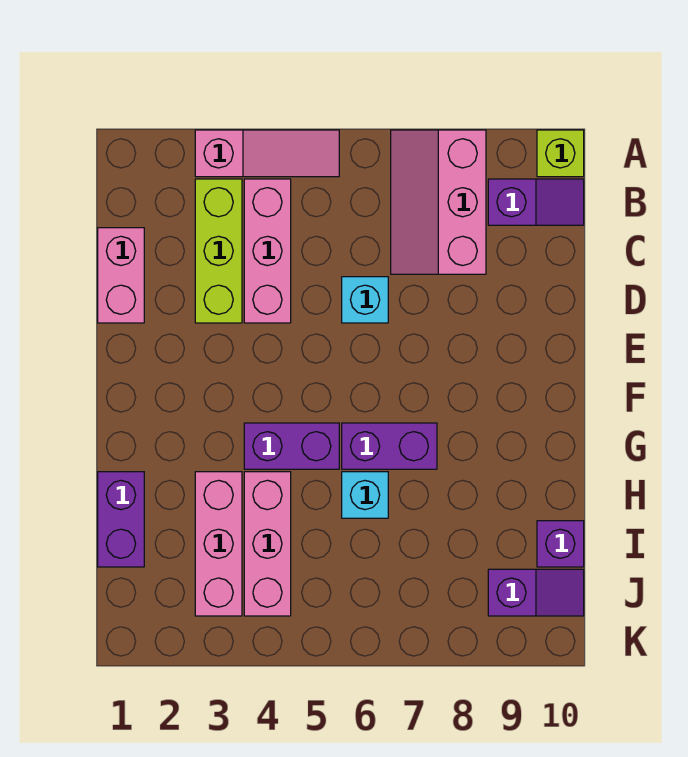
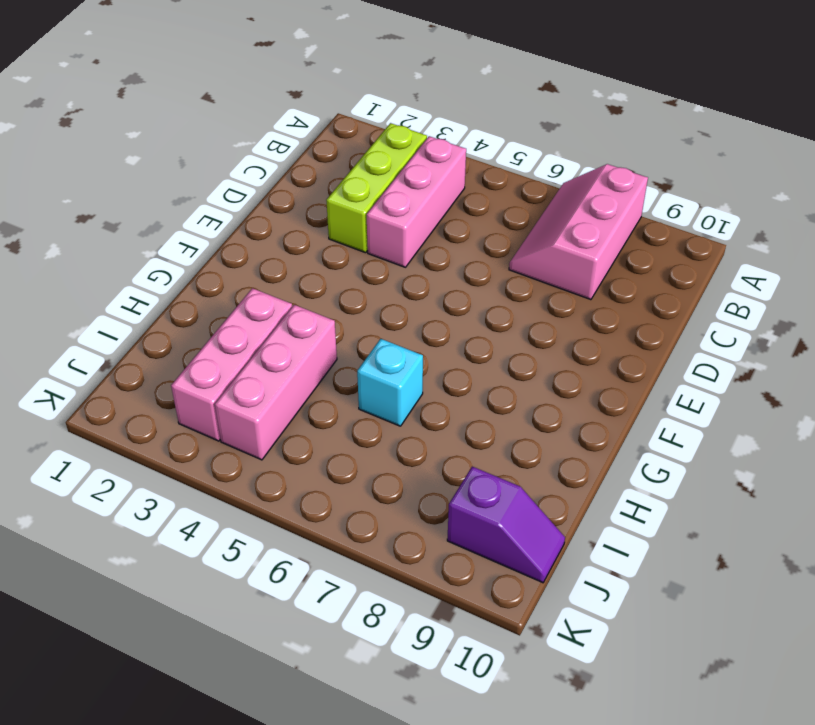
none -> pink 1x3 slope [195,130,339,177]
none -> lime 1x1 brick [537,130,584,177]
none -> purple 1x2 slope [488,179,584,225]

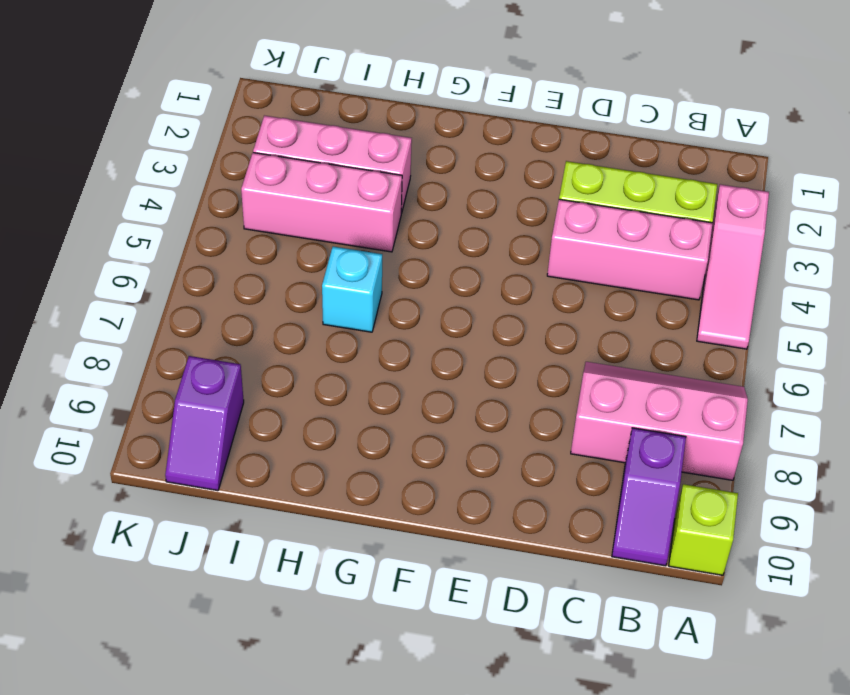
none -> pink 1x2 brick [98,228,144,323]
none -> cyan 1x1 brick [342,277,388,323]
none -> purple 1x2 brick [244,423,339,469]

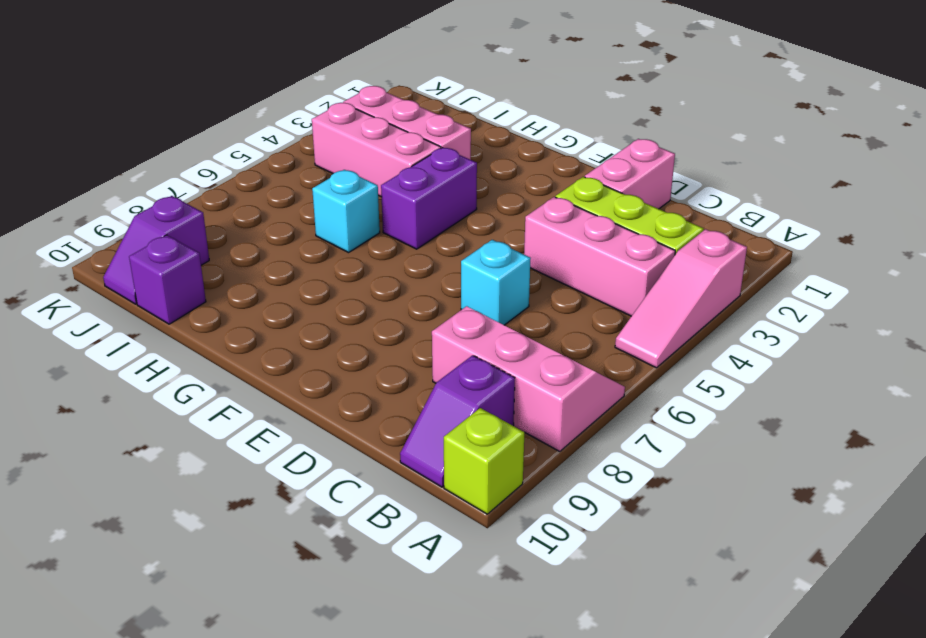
pink 1x2 brick [585,139,675,209] -> pink 1x2 brick turned to [98,228,144,323]
none -> purple 1x2 brick [342,423,437,469]
none -> purple 1x2 brick [98,472,144,567]

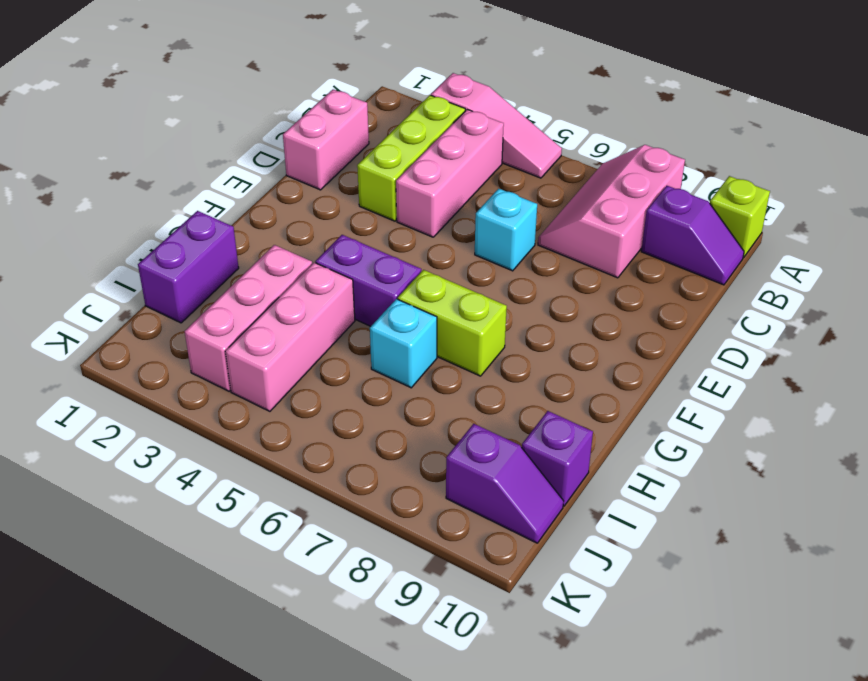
lime 1x2 brick [398,270,507,376] -> purple 1x2 brick [342,423,437,469]

